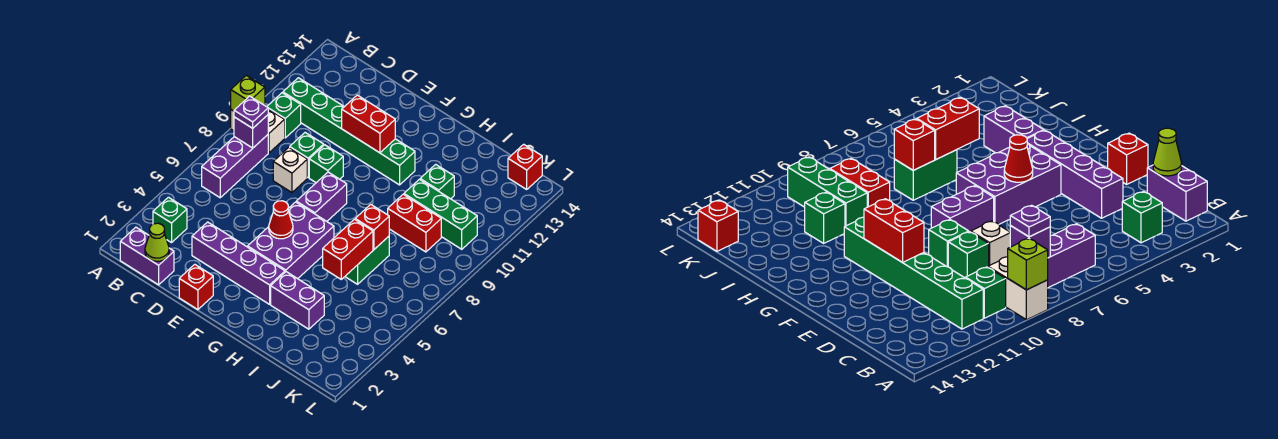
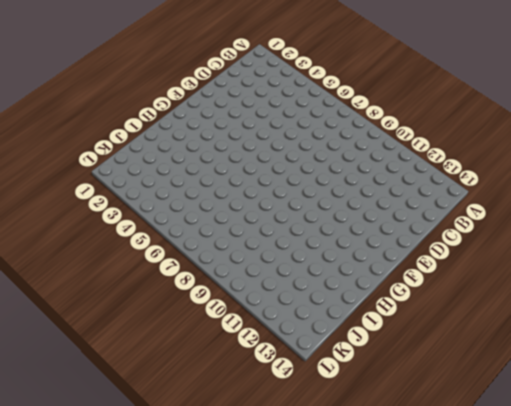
none -> white 1x2 brick [231,109,285,153]
none -> purple 1x2 brick [120,227,174,285]
none -> green 1x1 brick [153,197,187,243]

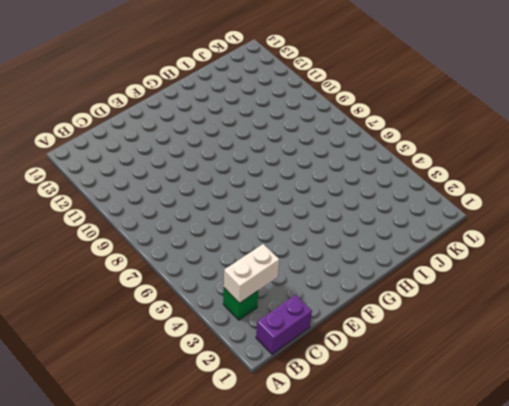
white 1x2 brick [224,244,279,303] -> white 1x2 brick moved to [231,109,285,153]
none -> purple 1x3 brick [202,135,268,198]
none -> green 1x1 brick [267,93,301,138]
none -> green 1x6 brick [283,78,415,185]

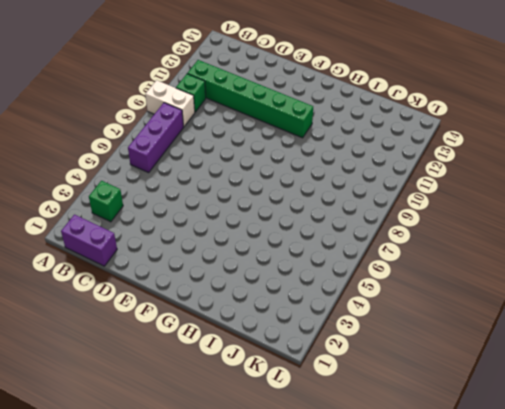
none -> purple 1x4 brick [192,222,285,304]
none -> white 1x1 brick [273,148,307,192]
none -> green 1x1 brick [290,133,324,177]

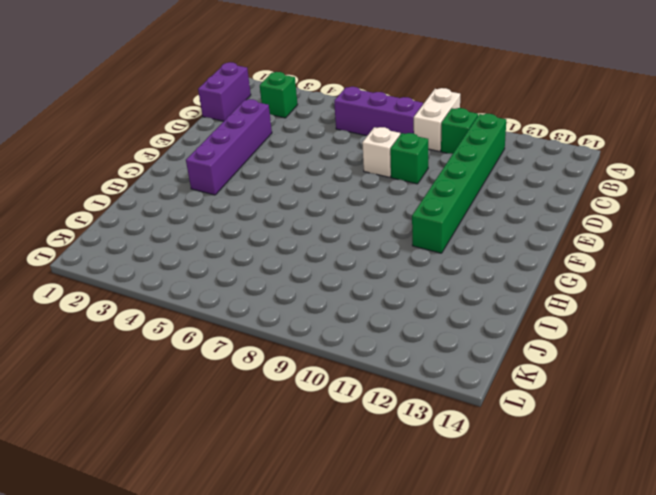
none -> red 1x1 brick [179,264,213,310]
none -> green 1x1 brick [309,145,343,183]
none -> purple 2x3 brick [248,202,334,279]

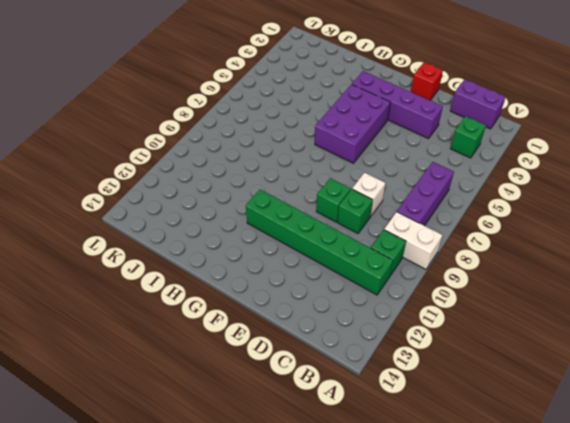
none -> purple 1x2 brick [296,172,347,221]
none -> purple 1x2 brick [271,272,324,329]
none -> green 1x2 brick [345,236,389,284]

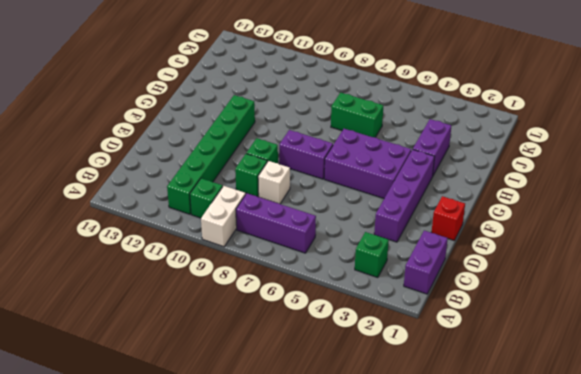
none -> red 1x2 brick [388,194,441,252]
none -> green 1x3 brick [404,179,477,249]
none -> green 1x1 brick [420,164,454,199]

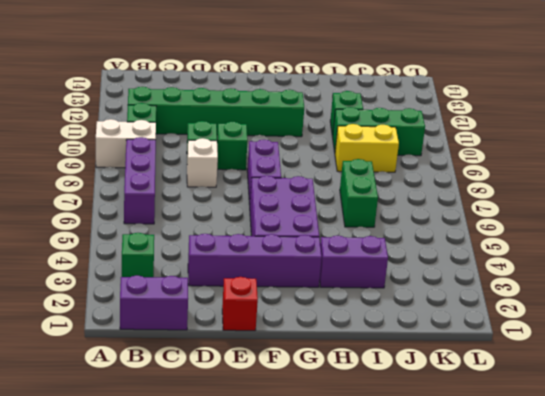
yellow 1x2 brick [335,124,399,172] -> red 1x2 brick [388,194,441,252]
none -> red 1x1 brick [508,144,542,189]
none -> lime 1x1 brick [231,76,265,111]
none -> purple 1x1 brick [234,115,268,148]

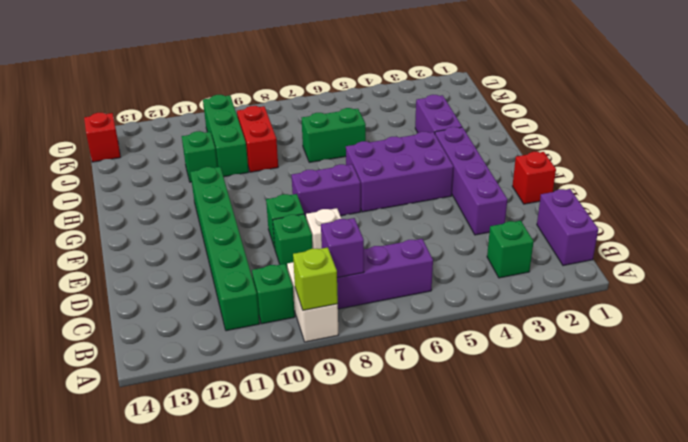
none -> lime 1x1 cone [145,223,169,261]
none -> red 1x2 brick [342,95,395,153]
none -> red 1x1 cone [269,201,293,239]

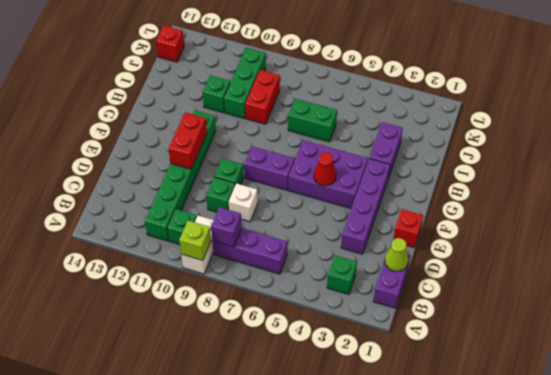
none -> red 1x2 brick [323,219,373,279]
none -> red 1x1 brick [355,204,389,250]
none -> purple 1x1 plate [234,96,268,128]

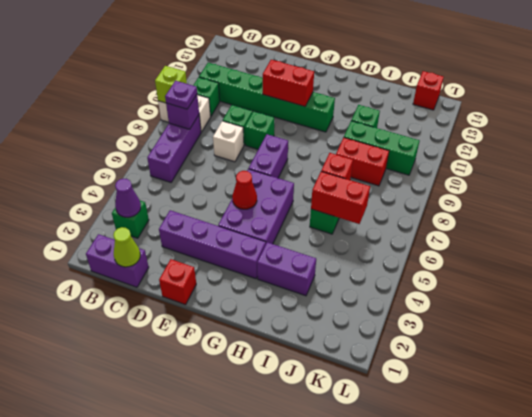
purple 1x1 cone [115,179,141,217] -> none
red 1x2 brick [311,172,370,224] -> red 1x2 brick turned to [323,219,373,279]

